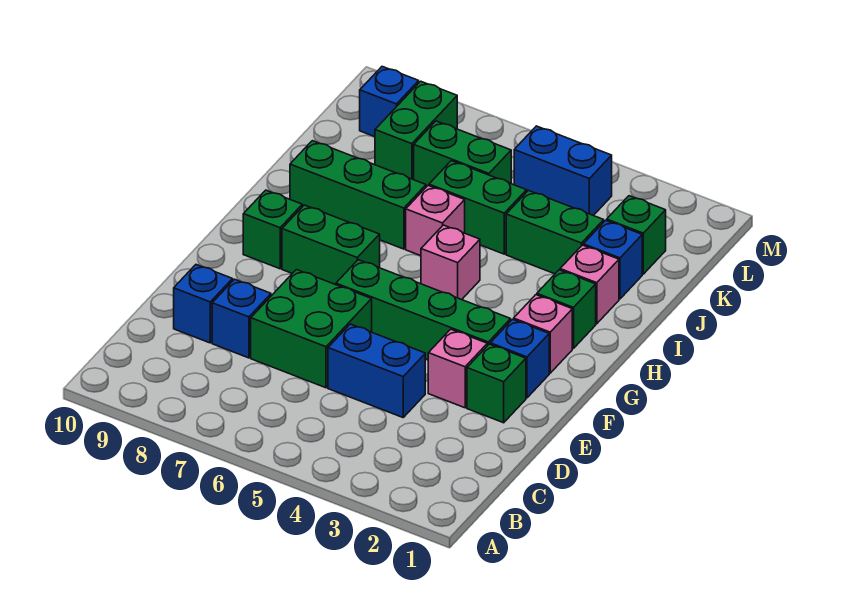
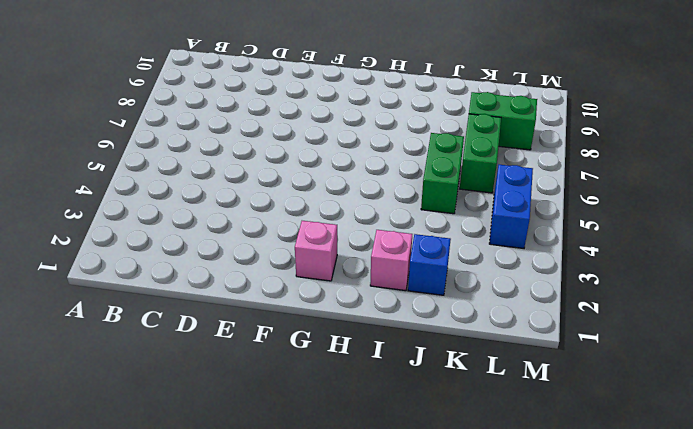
none -> blue 1x2 brick [328,324,425,417]
none -> green 2x2 brick [251,270,372,388]
none -> blue 1x1 brick [212,279,271,358]

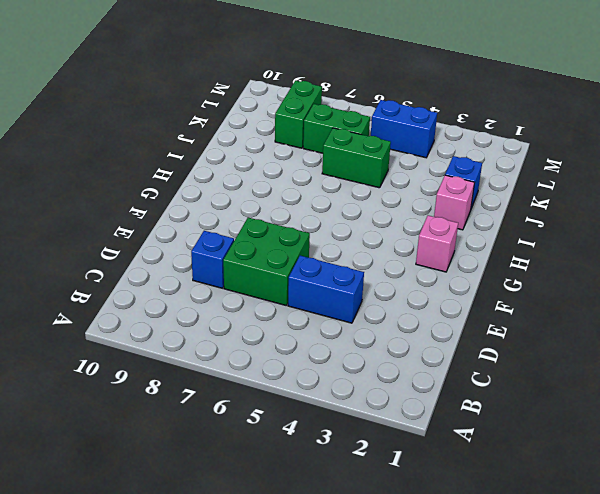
none -> blue 1x1 brick [174,265,233,343]
none -> green 1x1 brick [467,344,526,423]
none -> pink 1x1 brick [428,329,487,408]

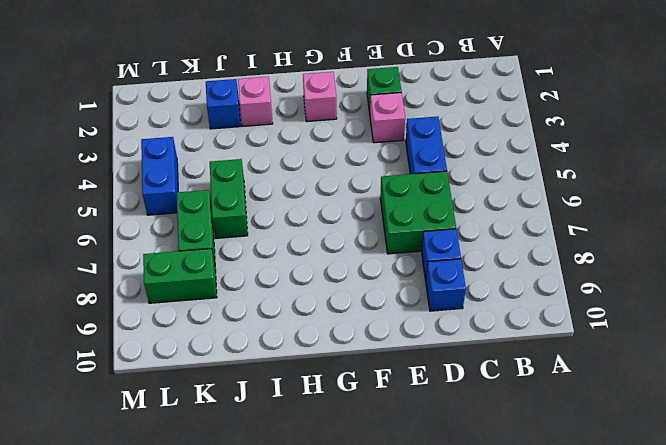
none -> blue 1x1 brick [490,319,549,398]
none -> green 1x4 brick [336,260,511,360]
none -> green 1x2 brick [282,205,380,285]

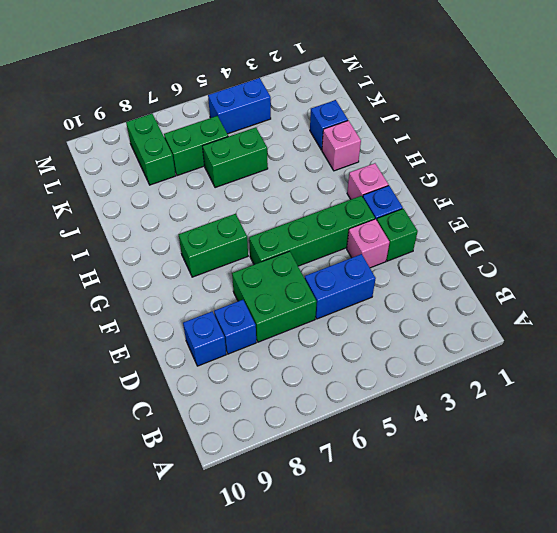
none -> green 1x1 brick [243,190,302,269]
none -> green 1x1 brick [537,270,596,348]
none -> pink 1x1 brick [421,225,480,300]

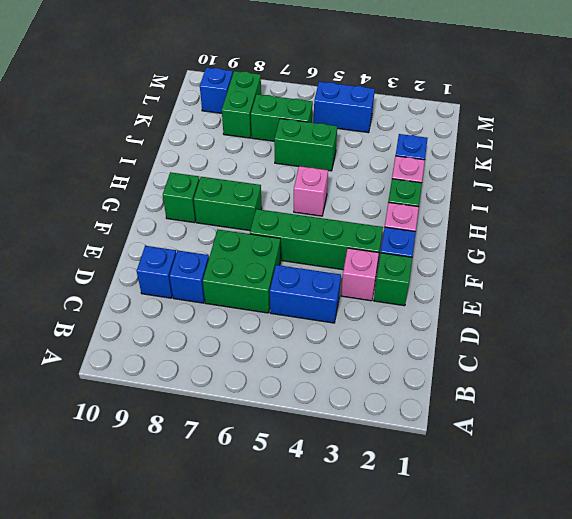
none -> pink 1x1 brick [406,186,465,256]
none -> green 1x3 brick [290,141,426,249]
none -> green 1x2 brick [506,191,604,274]

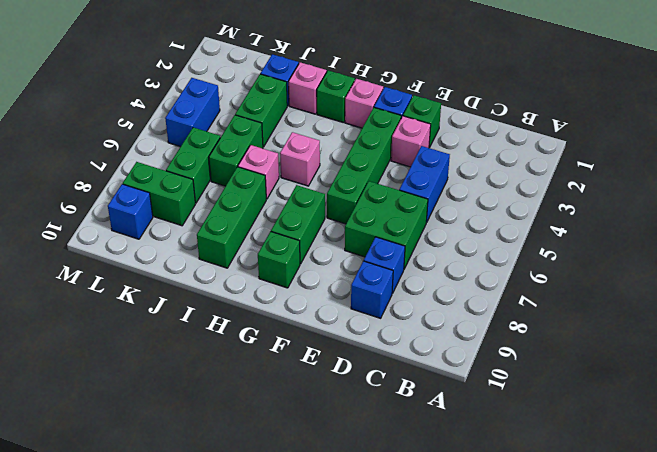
none -> green 1x1 brick [607,196,666,274]

